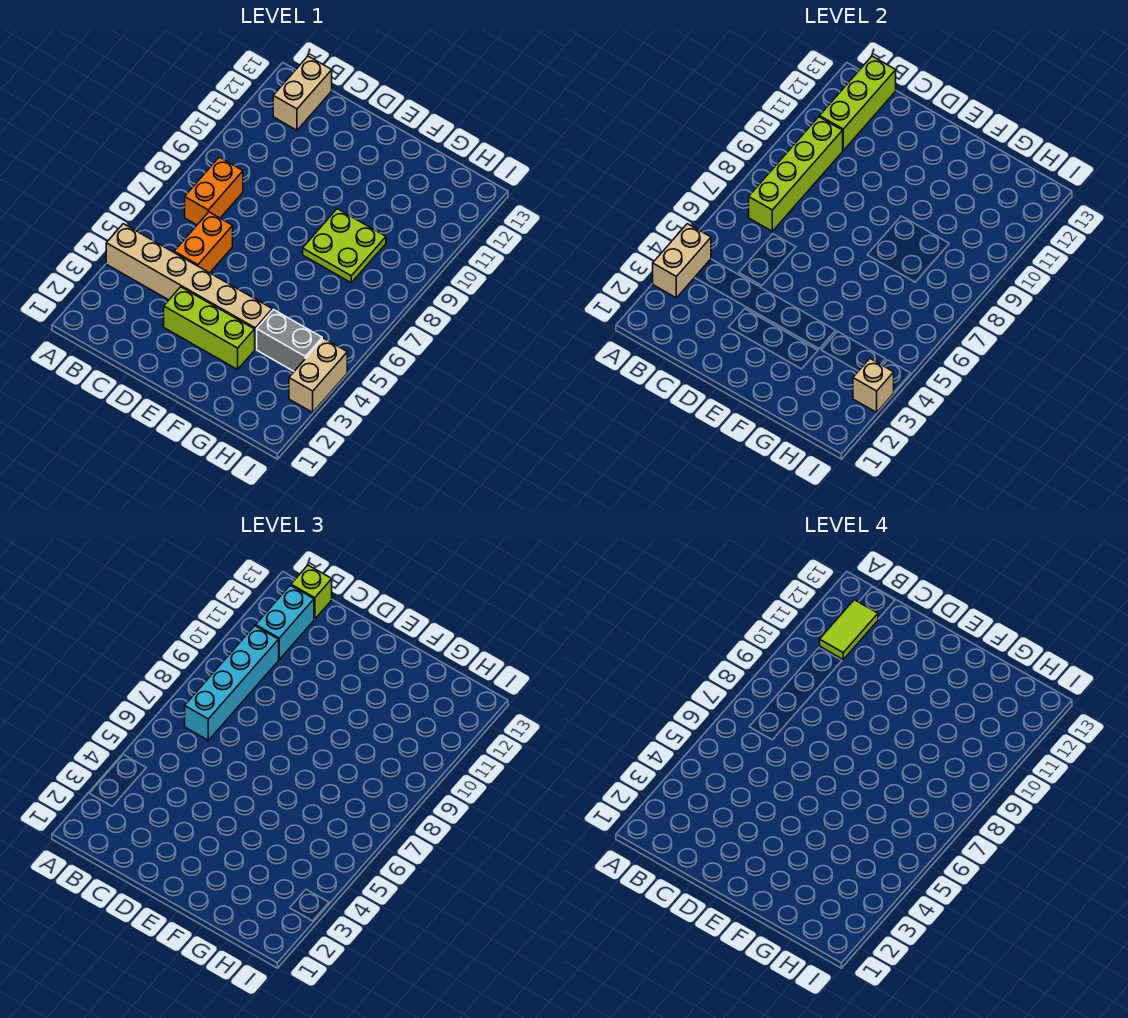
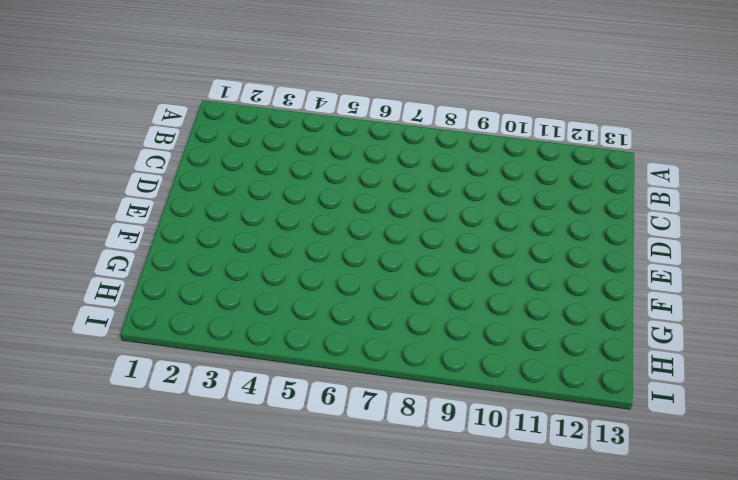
none -> tan 1x6 brick [106,224,272,349]
none -> orange 1x2 brick [185,157,243,225]
none -> tan 1x2 brick [273,56,332,130]

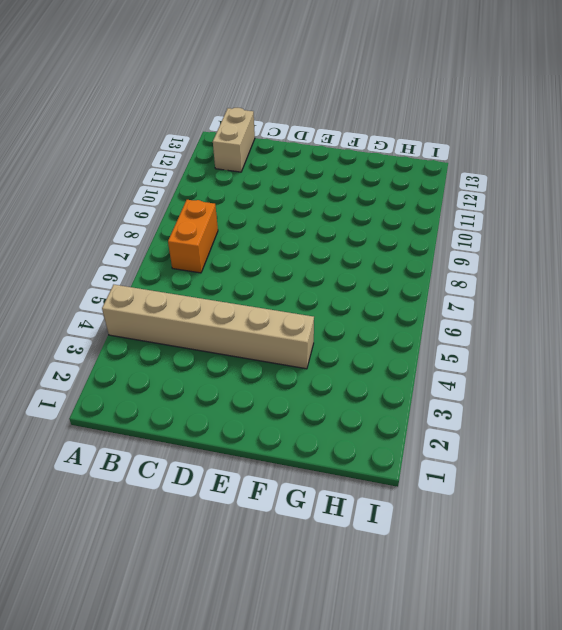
none -> orange 1x2 brick [174,212,233,273]
none -> lime 1x3 brick [164,287,255,369]
none -> lime 2x2 plate [303,209,386,283]

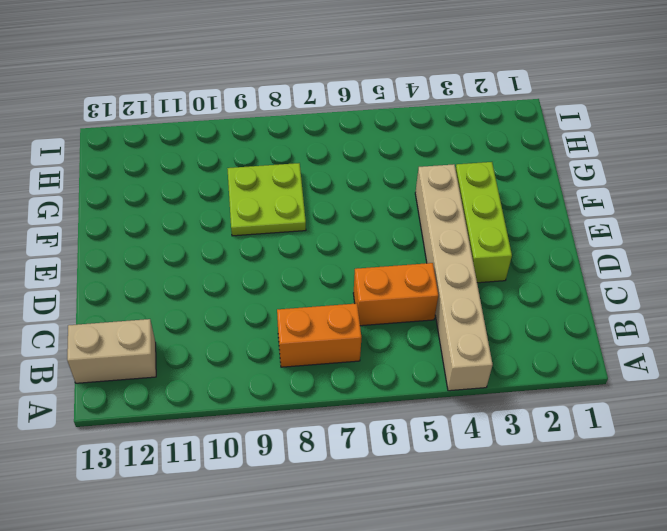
none -> grey 1x2 brick [257,310,322,371]
none -> tan 1x2 brick [289,338,347,412]
none -> tan 1x2 brick [653,224,711,298]

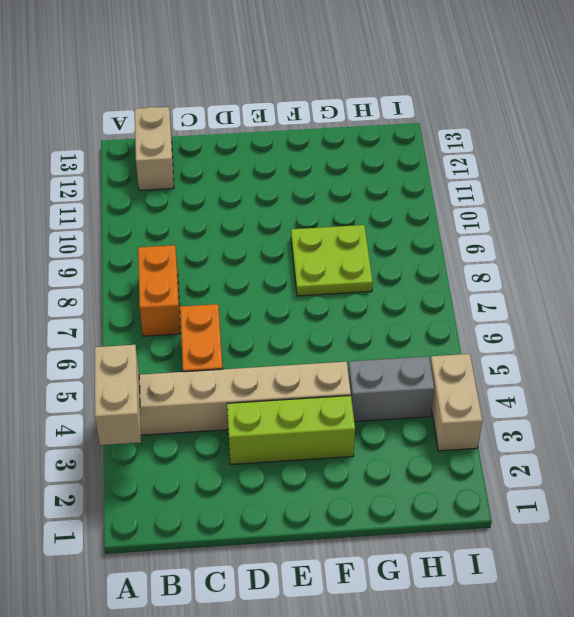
none -> lime 1x4 brick [749,117,843,231]
none -> lime 1x3 brick [820,56,896,150]
none -> tan 1x1 brick [853,359,894,412]

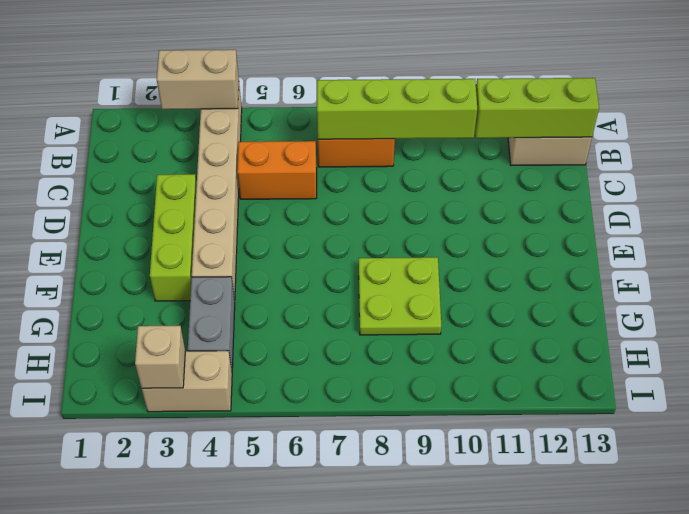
none -> cyan 1x4 brick [185,626,279,740]
none -> cyan 1x2 brick [256,585,314,659]
none -> lime 1x1 brick [291,565,332,619]

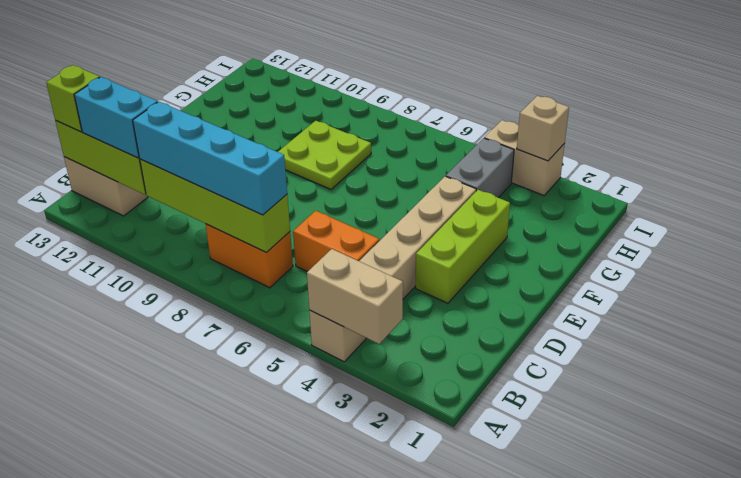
none -> lime 1x2 tile [820,600,878,659]

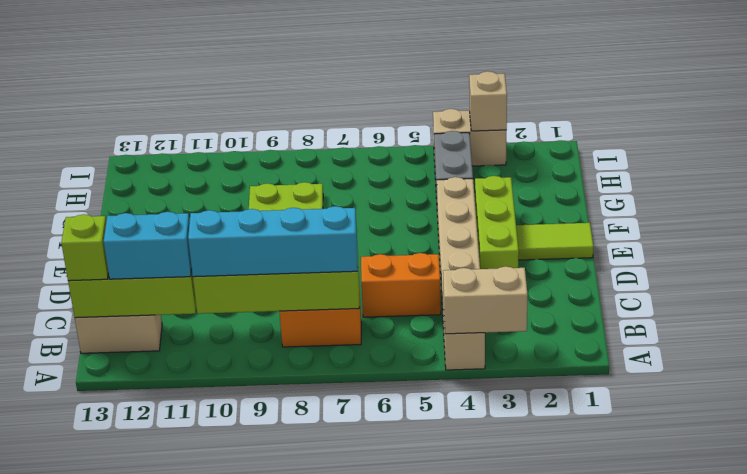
lime 1x2 tile [516,223,593,260] -> lime 1x2 tile moved to [820,600,878,659]

